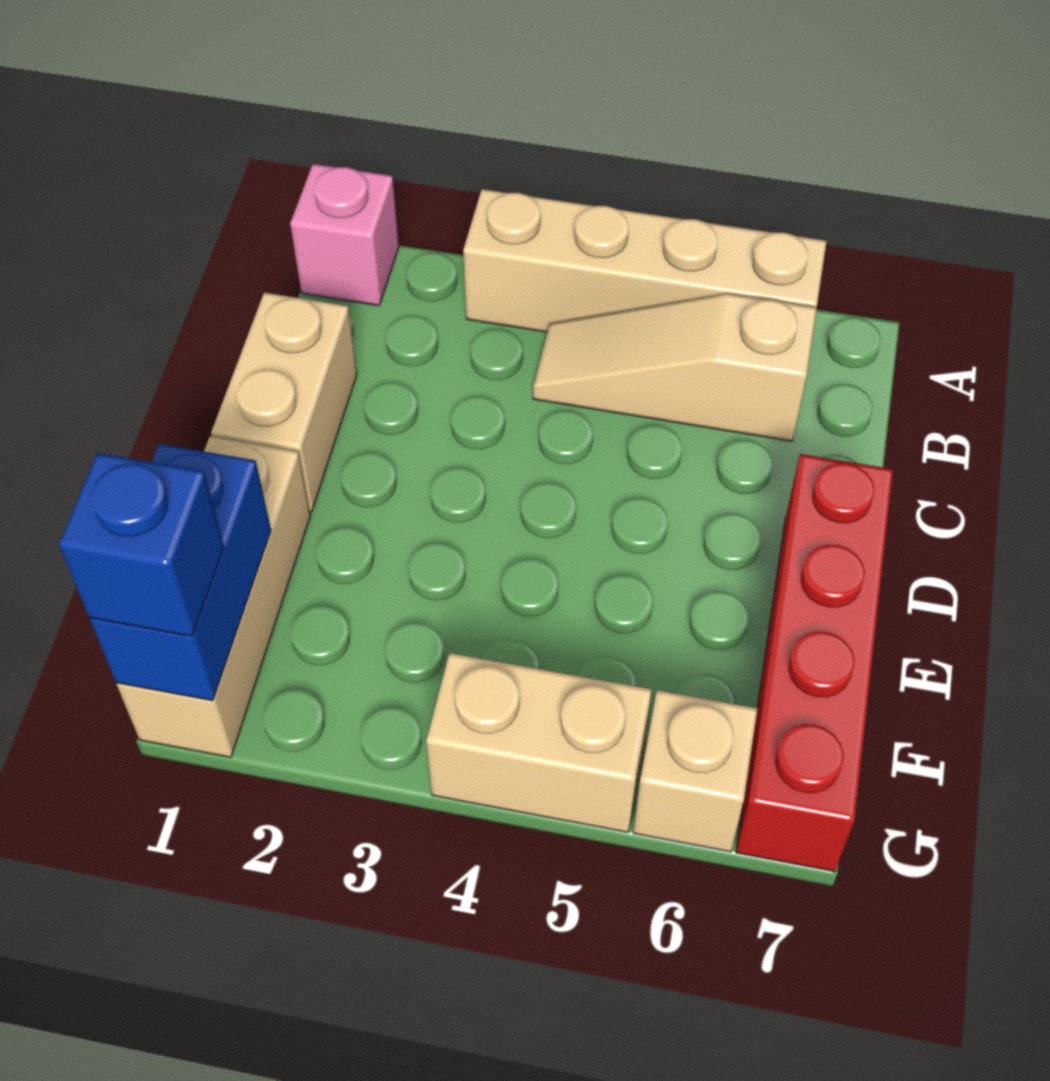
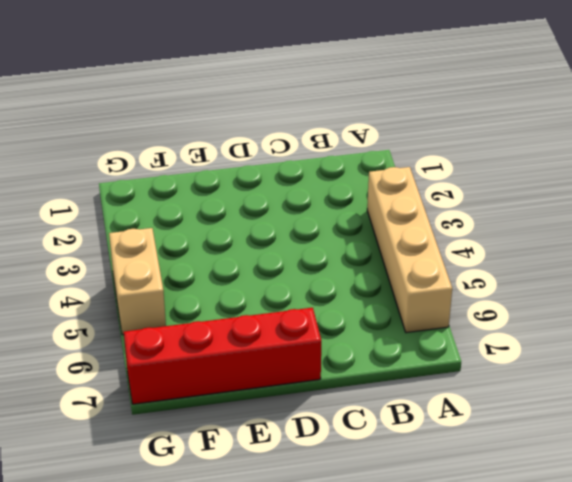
none -> pink 1x1 brick [290,164,399,306]
none -> tan 1x3 slope [533,294,817,441]

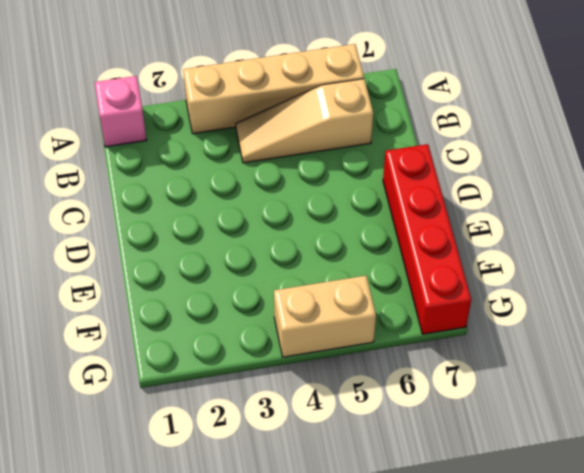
none -> tan 1x2 brick [211,292,357,512]
none -> tan 1x3 brick [116,437,310,757]

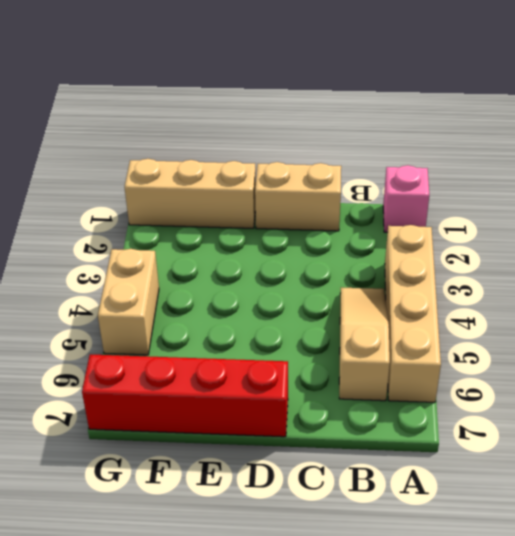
none -> tan 1x1 brick [633,690,757,852]
none -> blue 1x2 brick [89,444,271,701]

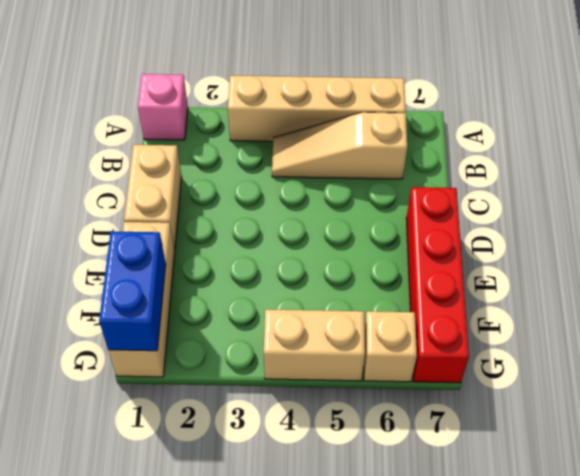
none -> blue 1x1 brick [59,453,224,636]

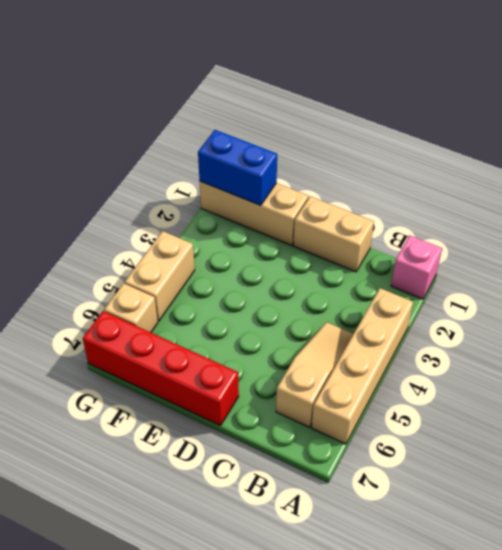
none -> blue 1x1 brick [59,453,224,636]

